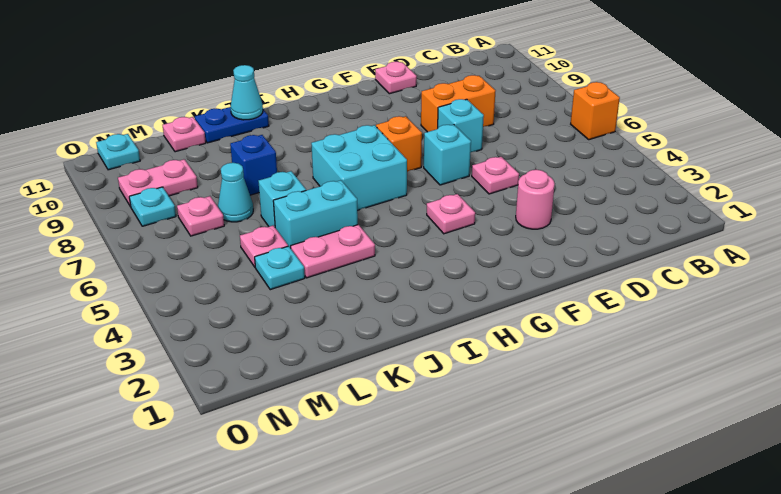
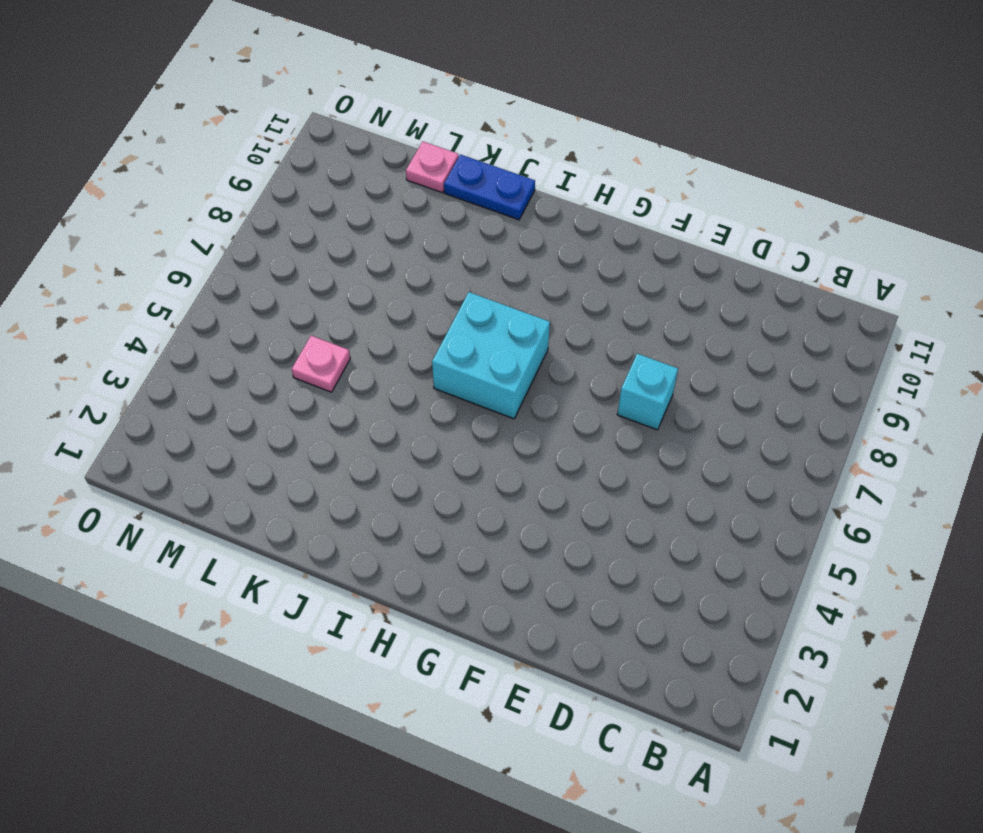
none -> orange 1x1 brick [571,82,620,140]
none -> orange 1x2 brick [421,75,496,132]
none -> pink 1x1 round brick [516,170,555,229]

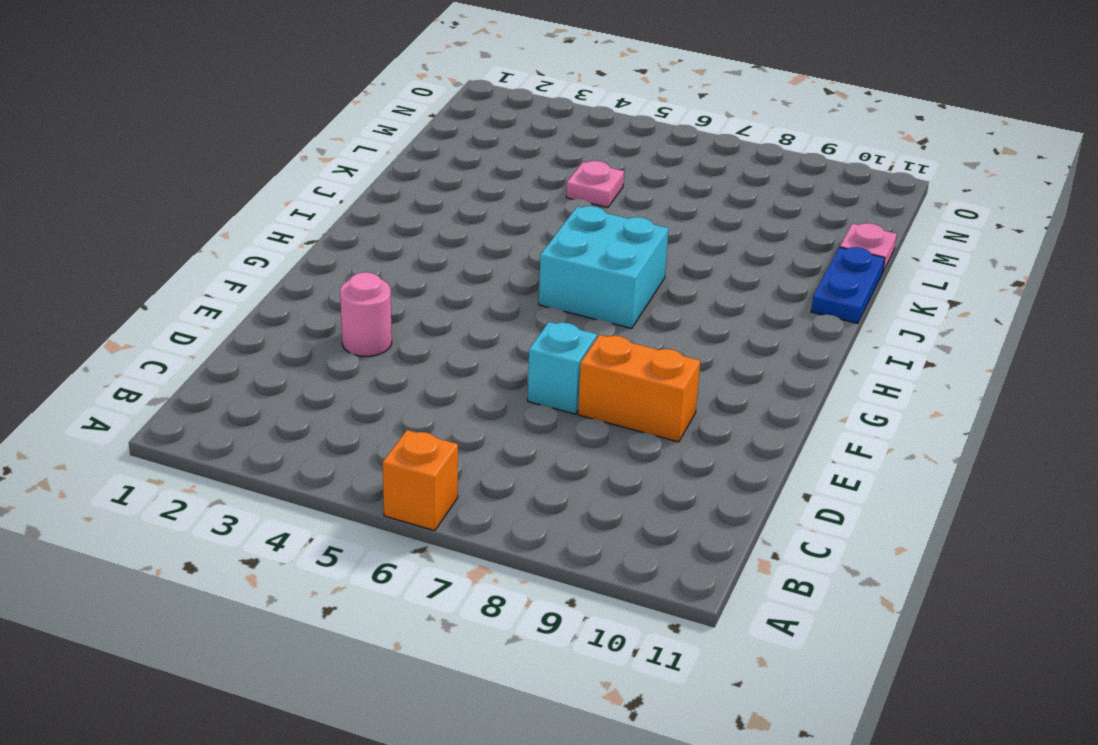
orange 1x2 brick [578,335,700,442] -> orange 1x2 brick turned to [421,75,496,132]
none -> pink 1x1 plate [472,157,519,194]
none -> pink 1x1 plate [375,62,417,94]
none -> cyan 1x1 brick [424,125,471,185]

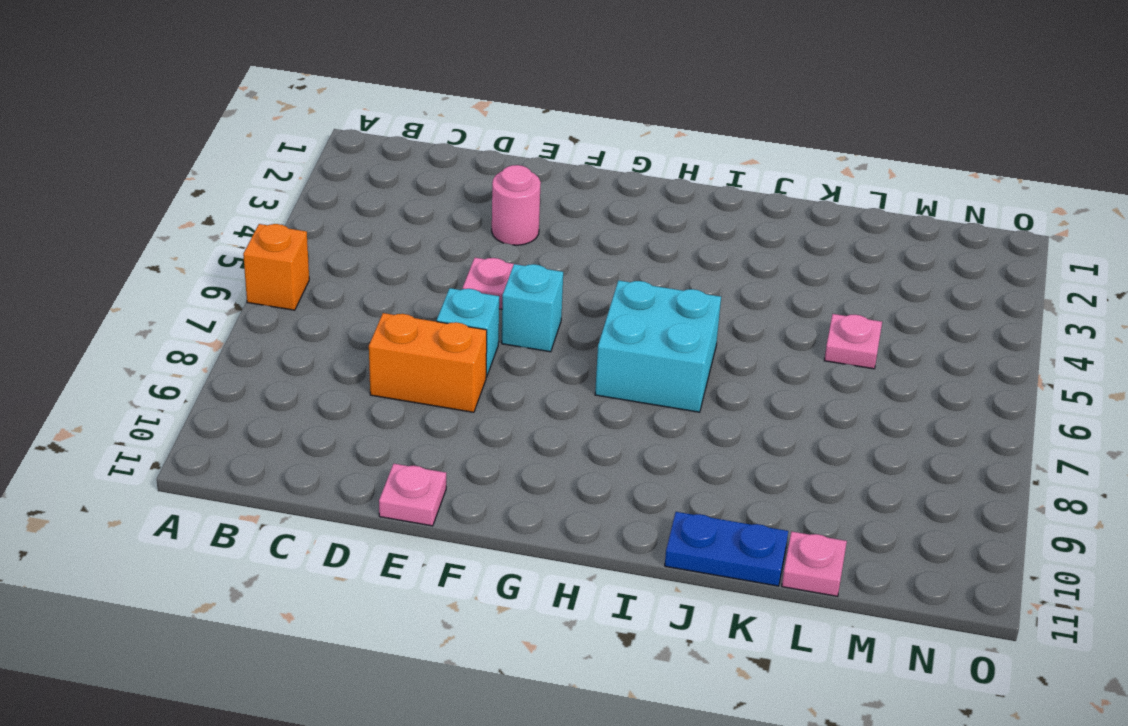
none -> pink 1x1 plate [427,194,475,234]
none -> orange 1x1 brick [376,116,422,172]
none -> pink 1x2 plate [291,225,375,278]

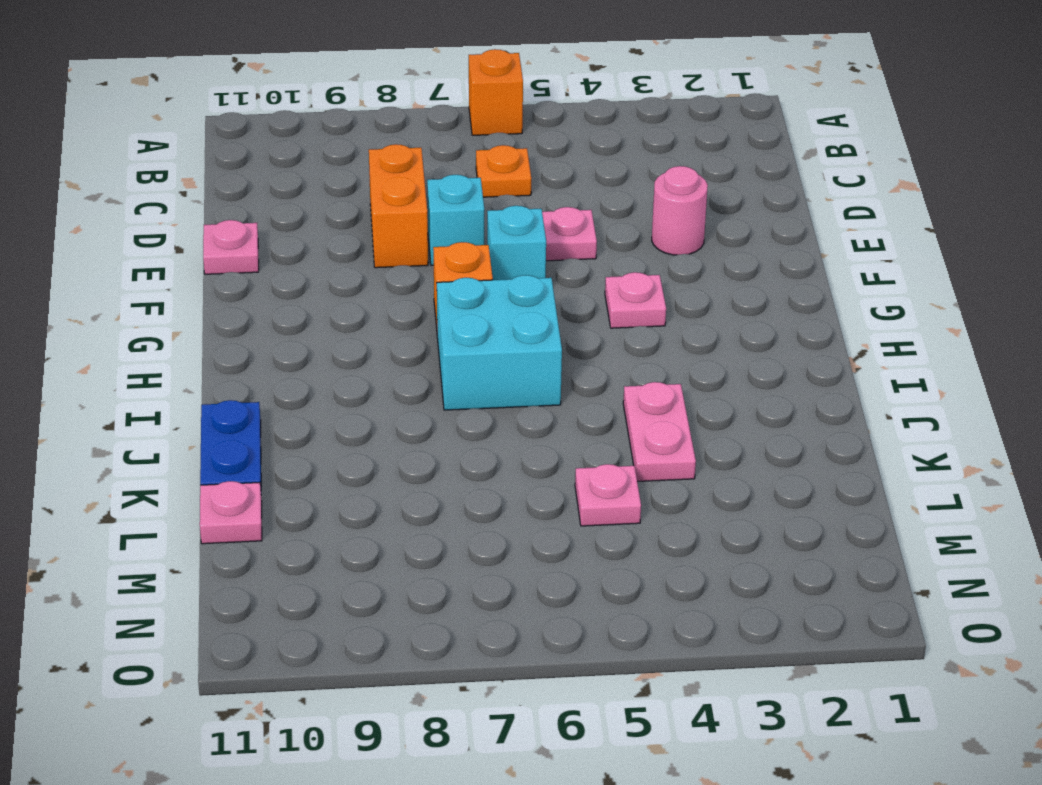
orange 1x1 plate [476,145,531,197] -> none
none -> cyan 1x2 brick [273,180,358,248]
none -> cyan 1x1 brick [258,171,306,227]
none -> blue 1x1 brick [230,135,277,195]

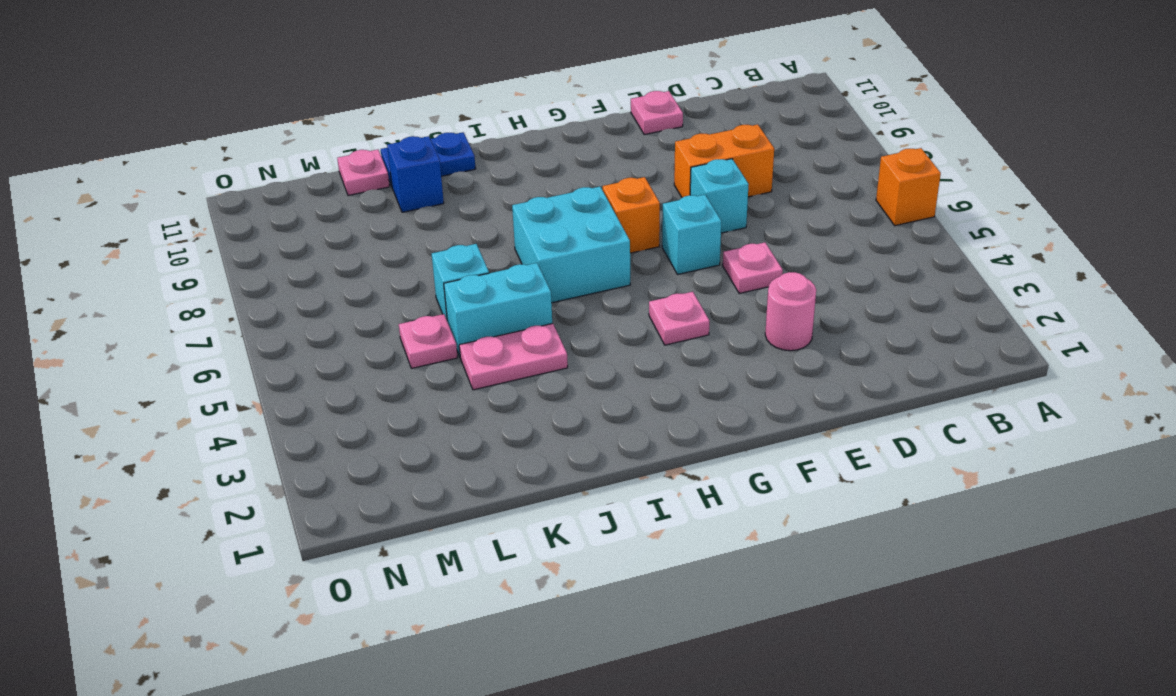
blue 1x1 brick [387,136,444,212] -> blue 1x1 brick moved to [230,135,277,195]
none -> cyan 1x1 plate [255,246,305,290]
none -> cyan 1x1 cone [218,163,253,222]
none -> pink 1x1 plate [177,196,224,236]

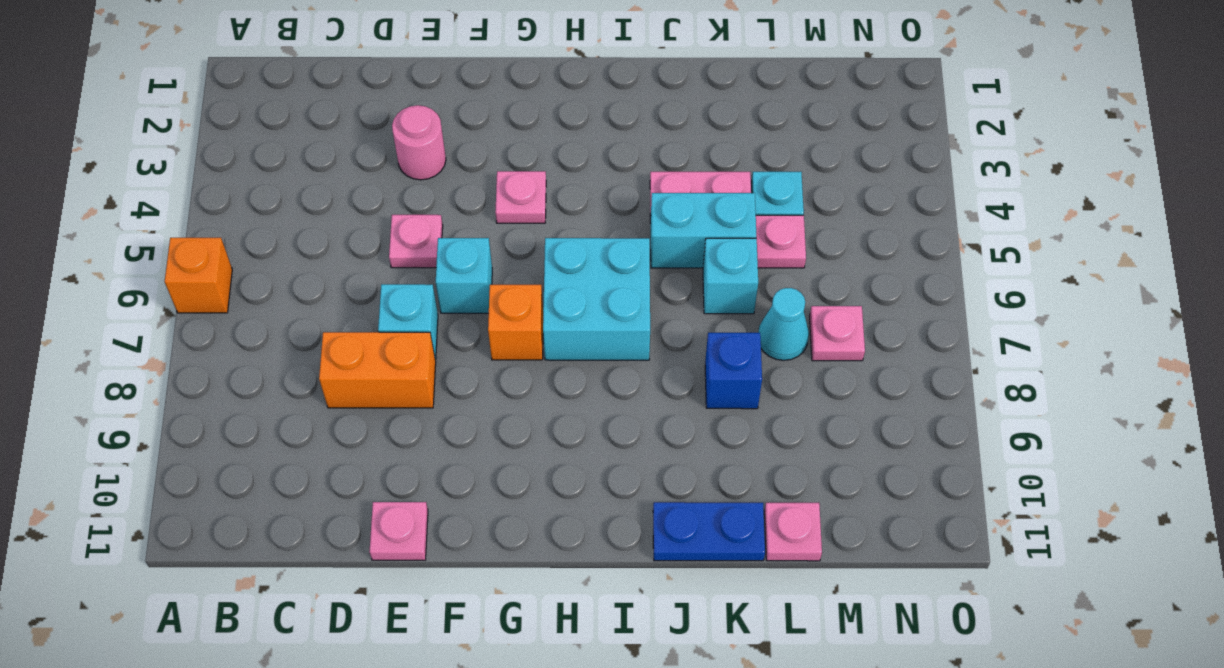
none -> pink 1x2 plate [118,159,198,207]
none -> cyan 1x1 plate [129,187,176,226]
none -> cyan 1x1 plate [96,134,140,170]

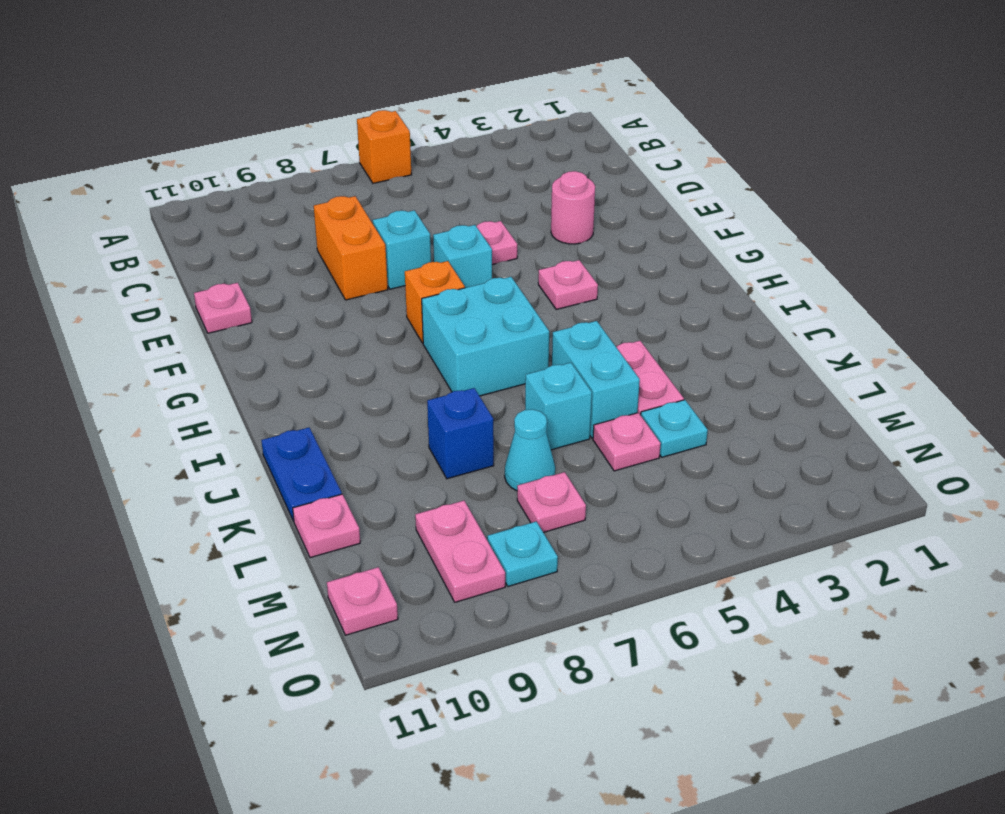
pink 1x1 plate [327,567,398,635] -> cyan 1x1 plate [96,134,140,170]
none -> cyan 1x1 cone [231,65,263,120]

